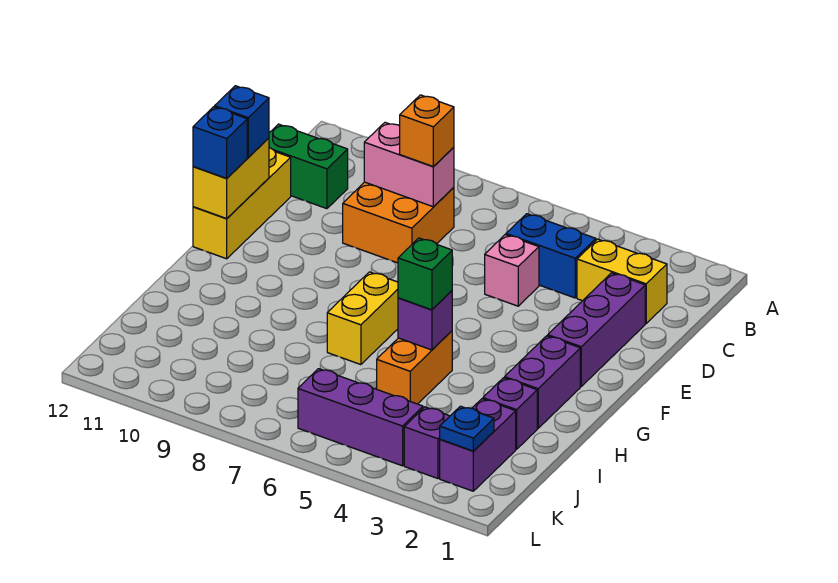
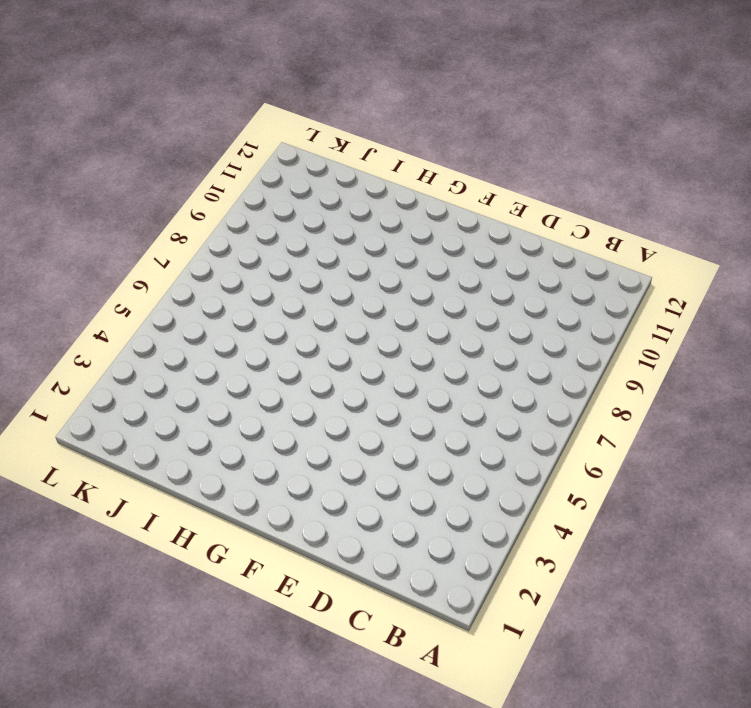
none -> yellow 1x2 brick [577,239,667,323]
none -> blue 1x2 brick [506,214,596,298]
none -> orange 2x2 brick [343,182,454,263]

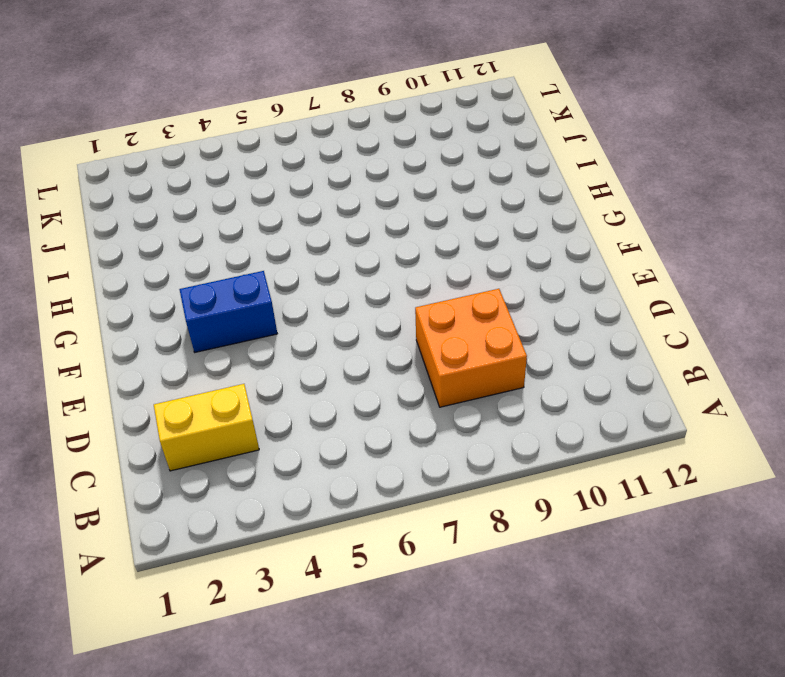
blue 1x2 brick [179,271,277,352] -> blue 1x2 brick moved to [506,214,596,298]
none -> green 1x2 brick [269,124,348,209]
none -> purple 1x3 brick [548,273,645,386]
none -> pink 1x1 brick [485,235,539,306]

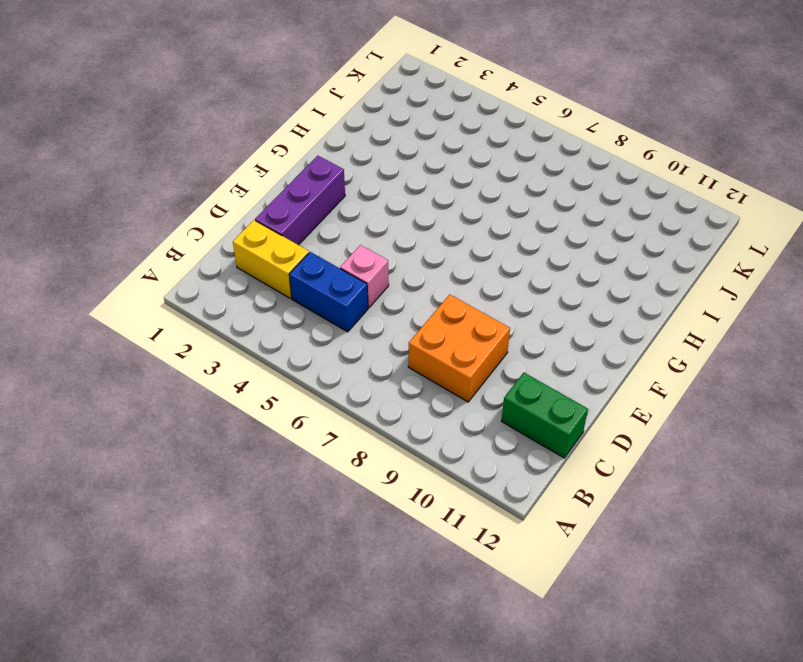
none -> yellow 1x3 brick [193,148,291,259]
none -> purple 1x2 brick [505,336,580,428]
none -> yellow 1x2 brick [327,272,398,365]

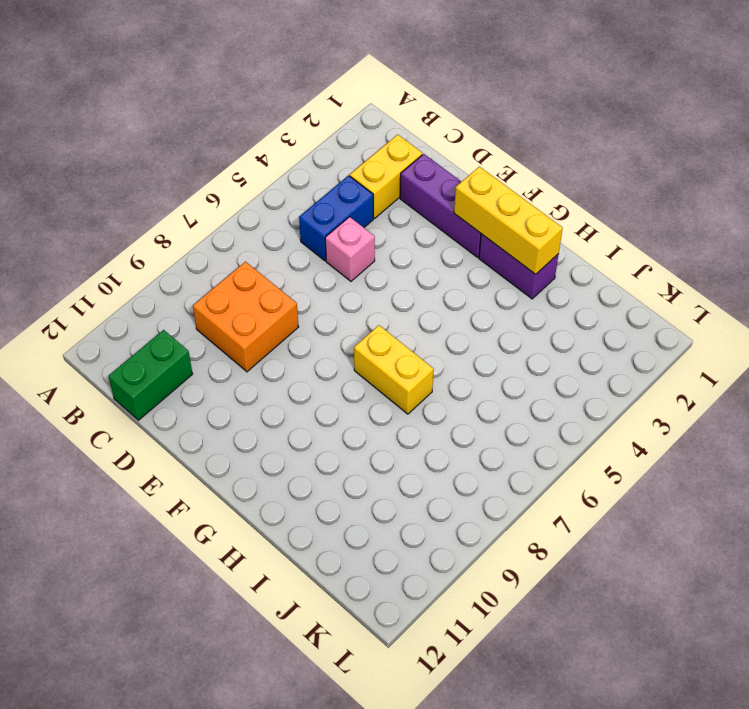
yellow 1x3 brick [454,167,563,274] -> yellow 1x3 brick moved to [193,148,291,259]
none -> orange 1x2 brick [377,331,452,404]
none -> purple 1x1 brick [483,378,537,449]
none -> purple 1x2 brick [440,399,516,491]

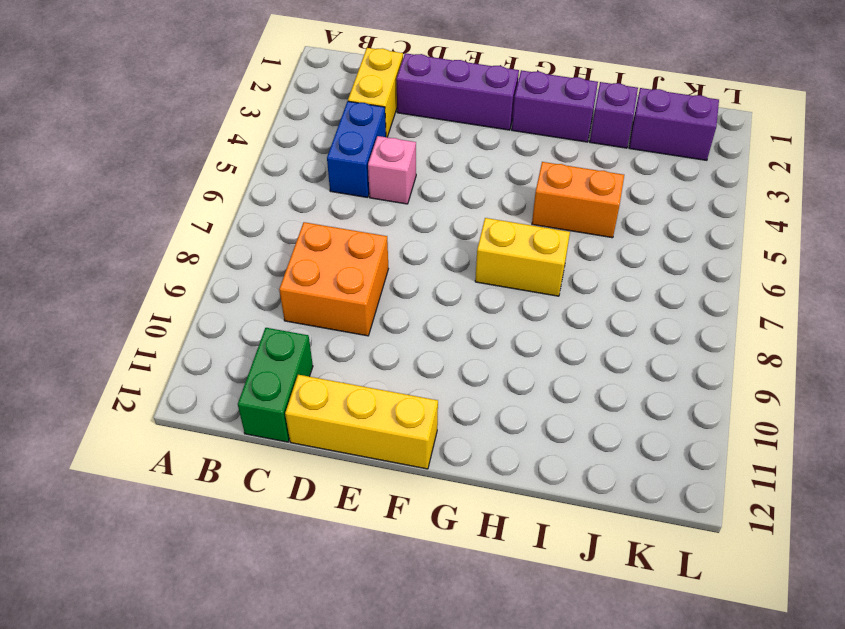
none -> purple 1x1 brick [404,407,450,479]
none -> purple 1x3 brick [298,369,423,466]
none -> pink 1x2 brick [364,122,454,207]

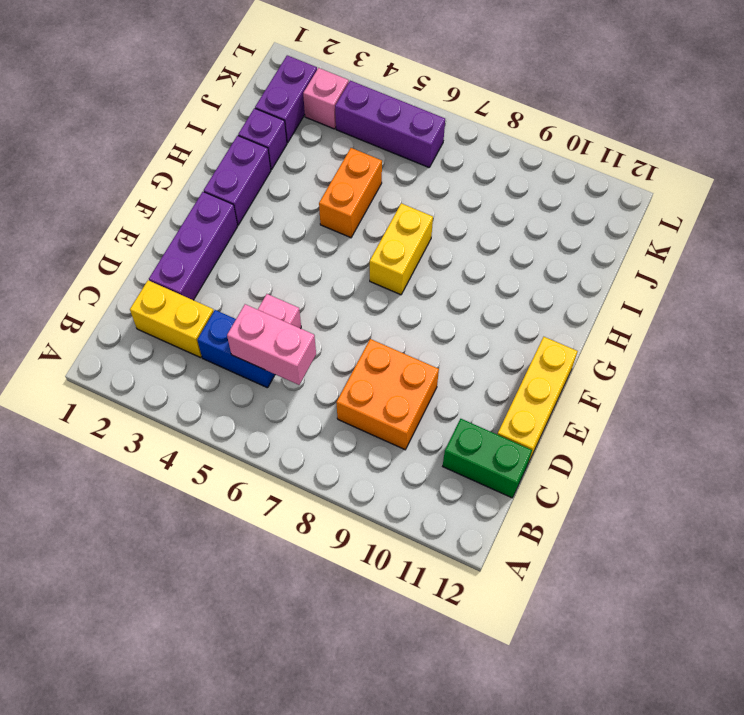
pink 1x2 brick [227,304,316,385] -> pink 1x2 brick moved to [364,122,454,207]
pink 1x1 brick [303,68,349,129] -> purple 1x1 brick [404,407,450,479]
none -> yellow 1x2 brick [193,138,269,218]
none -> purple 1x1 brick [398,291,452,350]
none -> blue 1x1 plate [440,406,494,451]

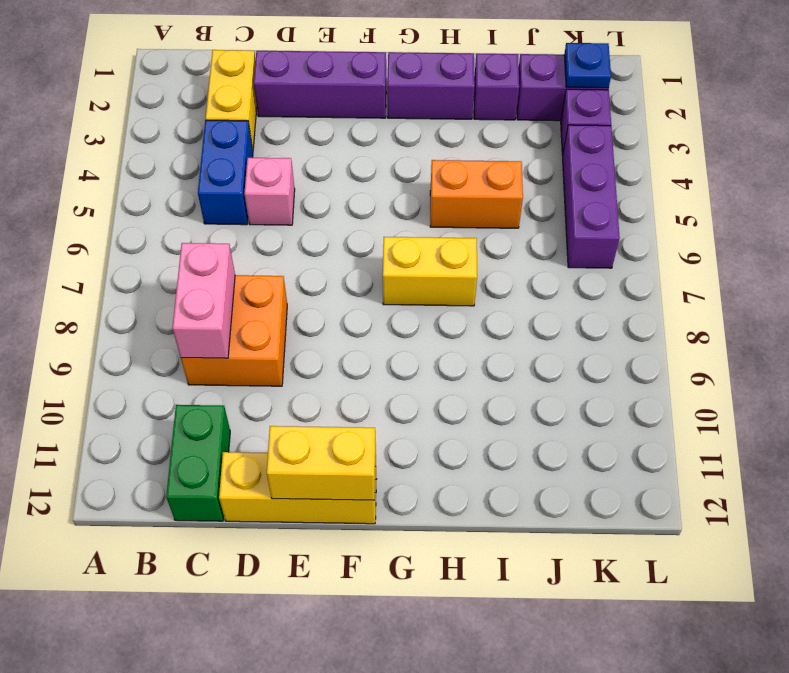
none -> purple 1x1 brick [398,291,452,350]
none -> orange 1x1 brick [400,95,454,167]
none -> blue 1x1 brick [215,86,269,157]

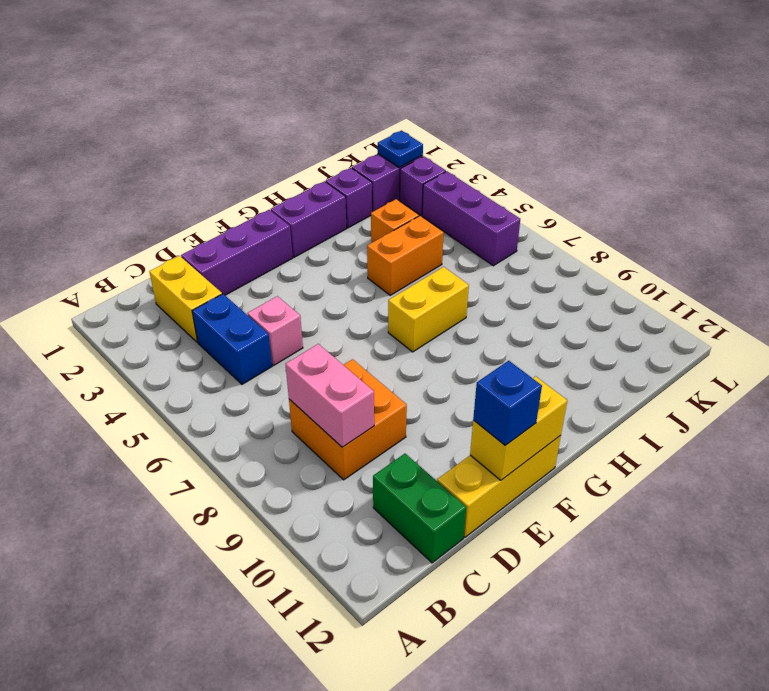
orange 1x1 brick [371,199,419,243] -> orange 1x1 brick moved to [400,95,454,167]
none -> purple 1x1 brick [398,291,452,350]
none -> blue 1x1 brick [193,107,247,178]
none -> green 1x1 brick [398,238,452,310]

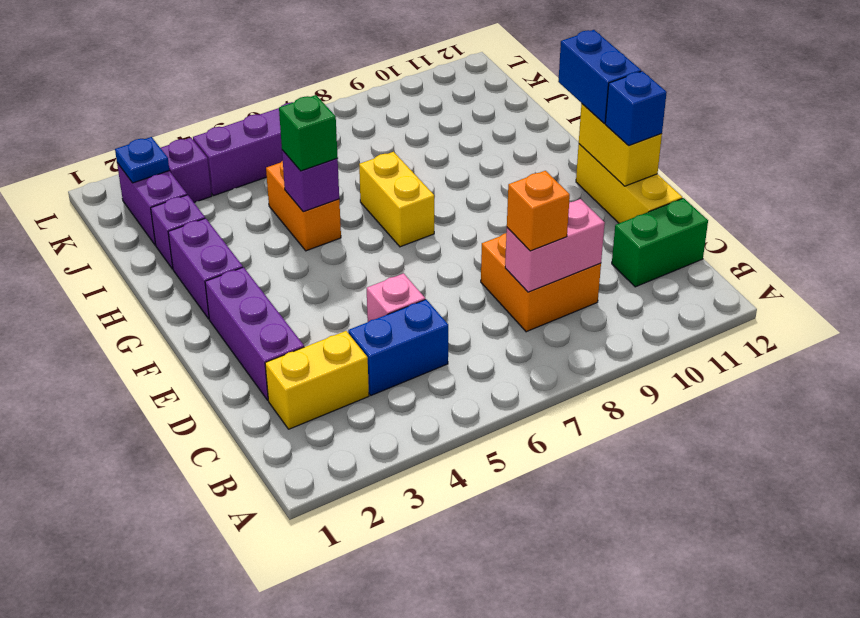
blue 1x2 brick [558,30,641,123] -> blue 1x1 brick [193,107,247,178]

